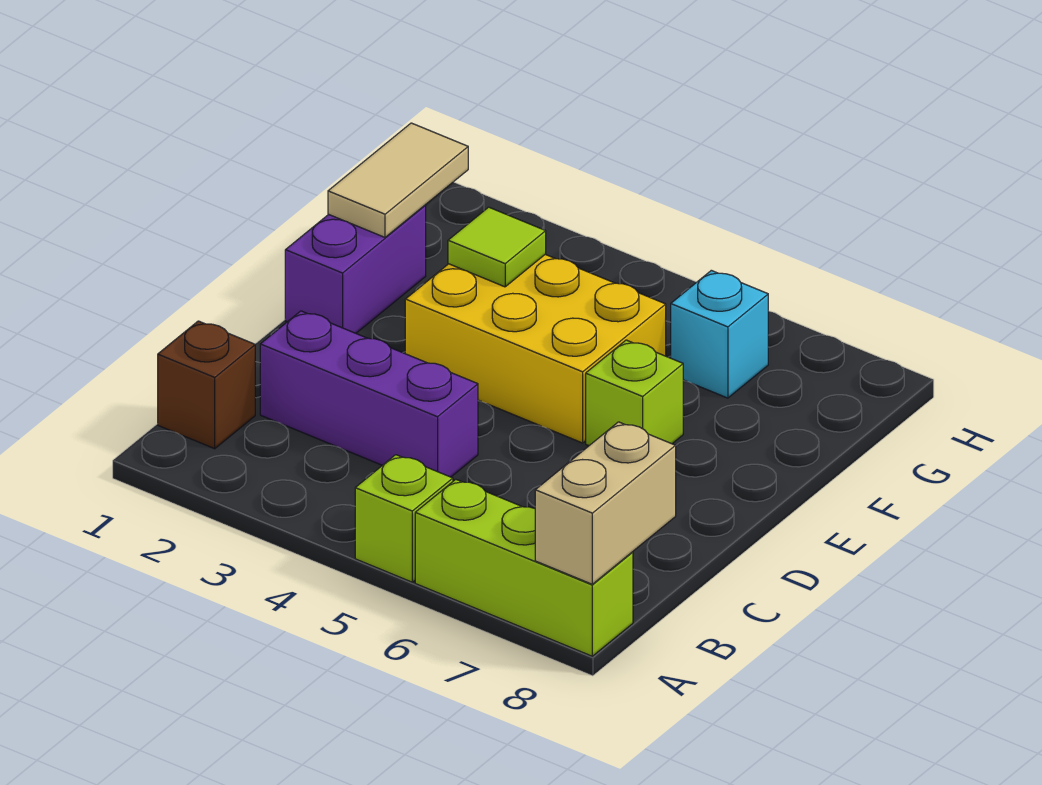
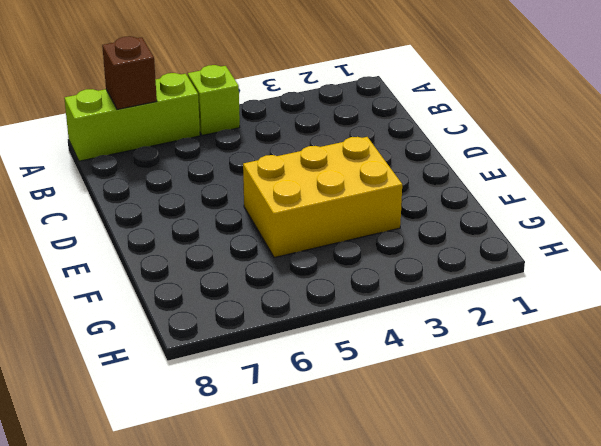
brown 1x1 brick [102,36,157,109] -> brown 1x1 brick moved to [158,321,255,449]
none -> purple 1x3 brick [260,311,478,477]
none -> purple 1x2 brick [285,205,426,333]

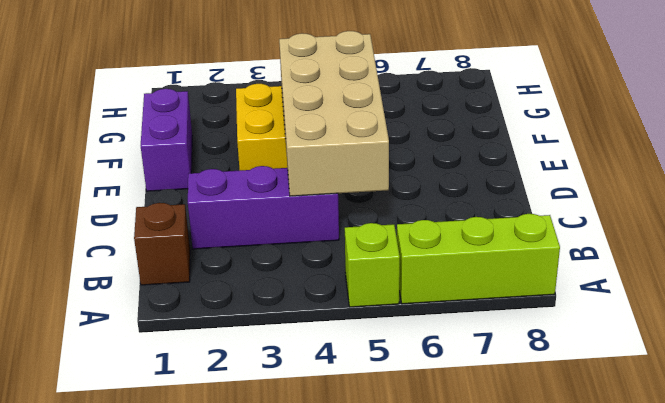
tan 2x4 brick [279,31,389,196] -> none
none -> lime 1x1 brick [586,340,683,446]
none -> cyan 1x1 brick [671,270,768,398]

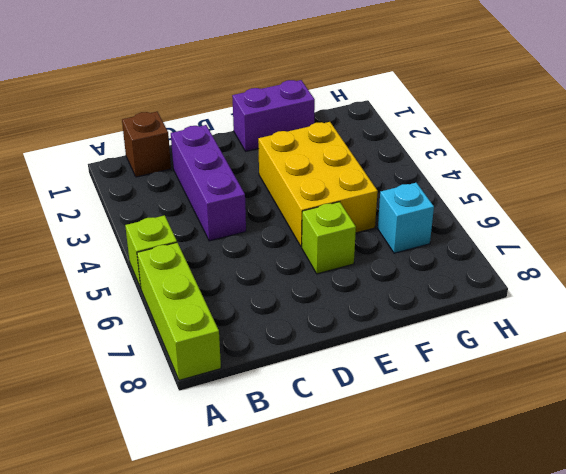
none -> tan 1x2 brick [535,422,676,584]
none -> tan 1x2 tile [328,123,468,237]

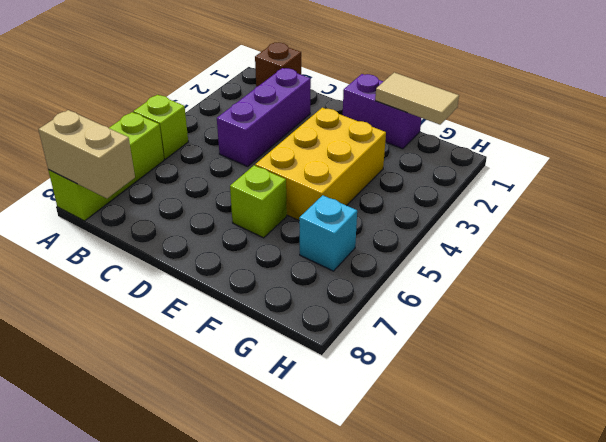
none -> lime 1x1 tile [448,207,546,287]

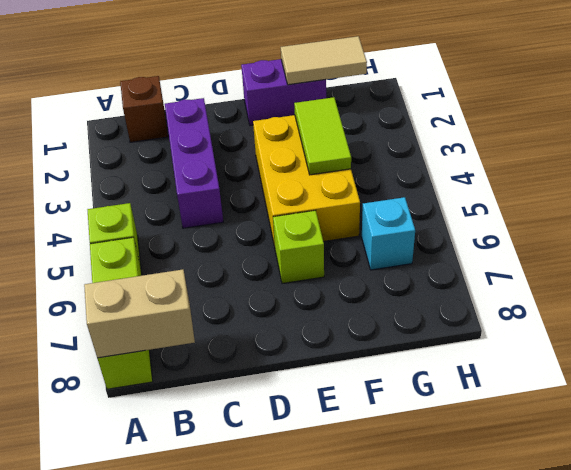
lime 1x2 tile [294,97,351,175] -> lime 1x1 tile [448,207,546,287]

